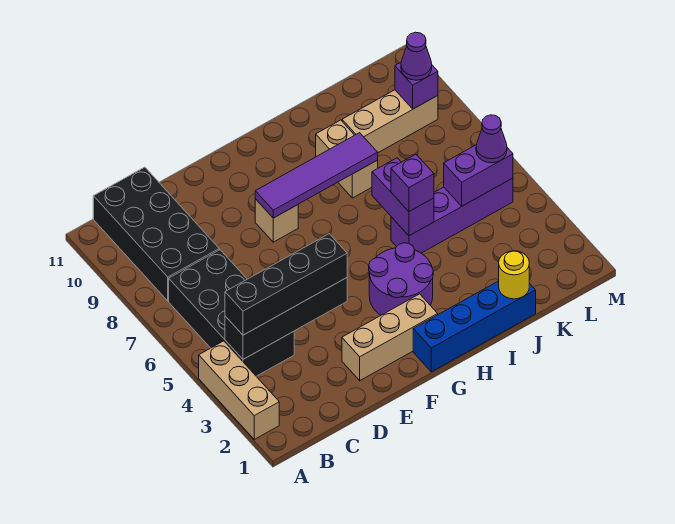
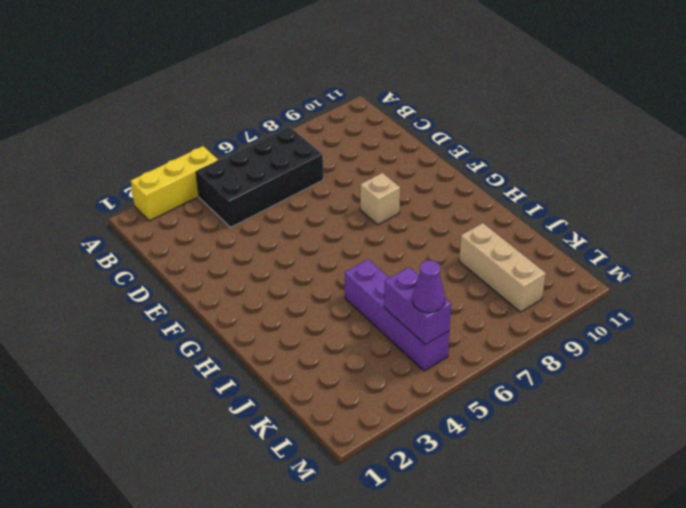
yellow 1x3 brick [131,146,218,221] -> tan 1x3 brick [199,341,279,439]
none -> black 2x4 brick [93,167,219,301]
none -> tan 1x3 brick [342,294,438,381]
none -> blue 1x4 brick [413,281,536,372]

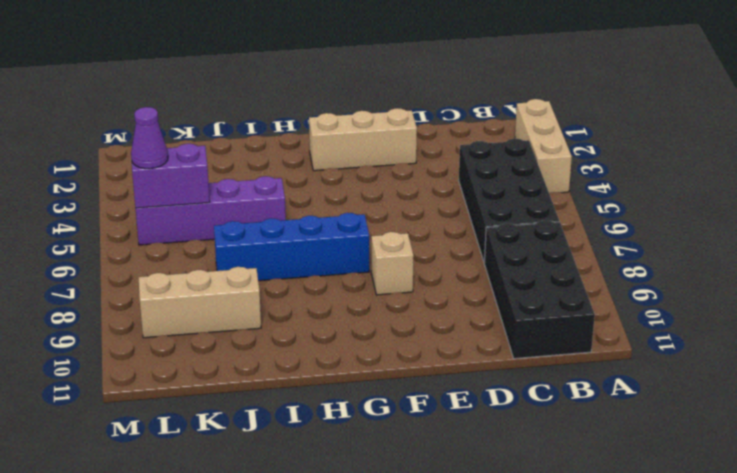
blue 1x4 brick [214,213,369,281] -> blue 1x4 brick moved to [413,281,536,372]
none -> purple 2x2 round brick [369,243,433,315]
none -> tan 1x2 brick [316,120,378,198]
none -> black 1x4 brick [225,278,347,359]

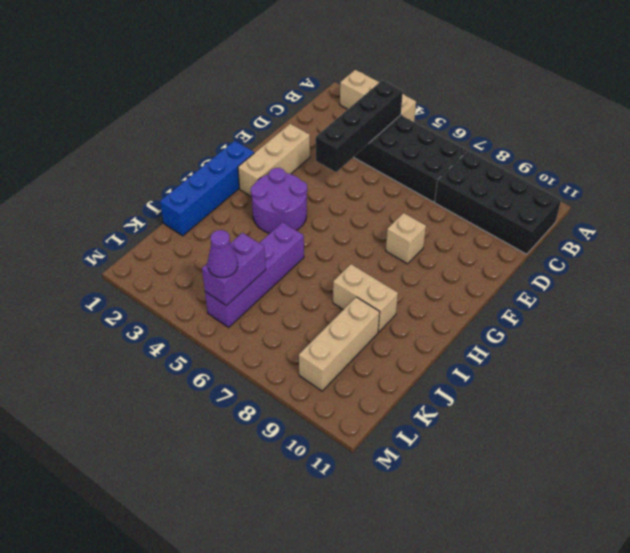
none -> purple 1x4 tile [255,133,378,218]
none -> purple 1x2 brick [372,158,434,236]
none -> yellow 1x1 round brick [499,251,529,299]

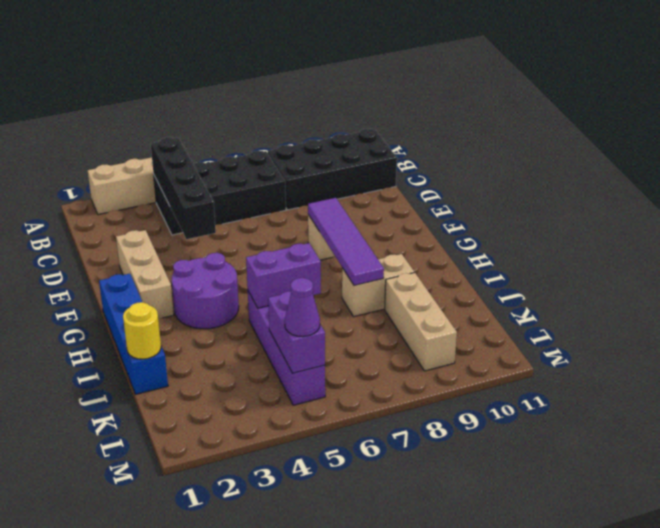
none -> purple 1x1 brick [395,62,438,109]
none -> black 1x4 brick [225,234,347,335]
none -> purple 1x1 brick [391,154,434,211]

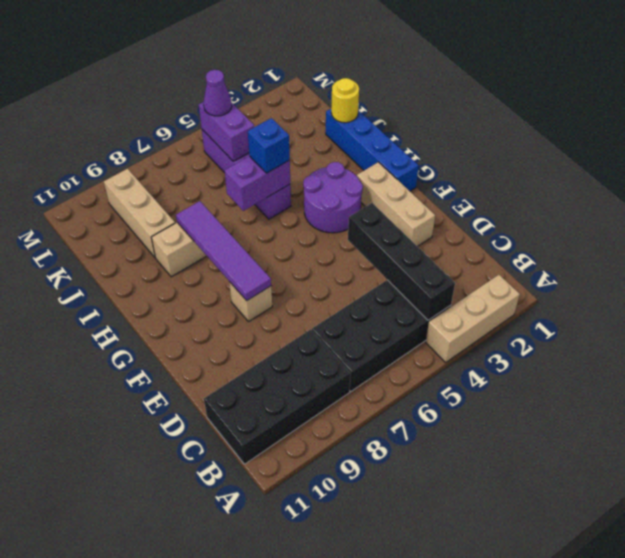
blue 1x1 brick [248,118,290,173] -> purple 1x1 brick [391,154,434,211]
none -> purple 1x1 brick [395,62,438,109]
none -> black 1x4 brick [225,234,347,335]
none -> purple 1x1 cone [401,32,432,80]

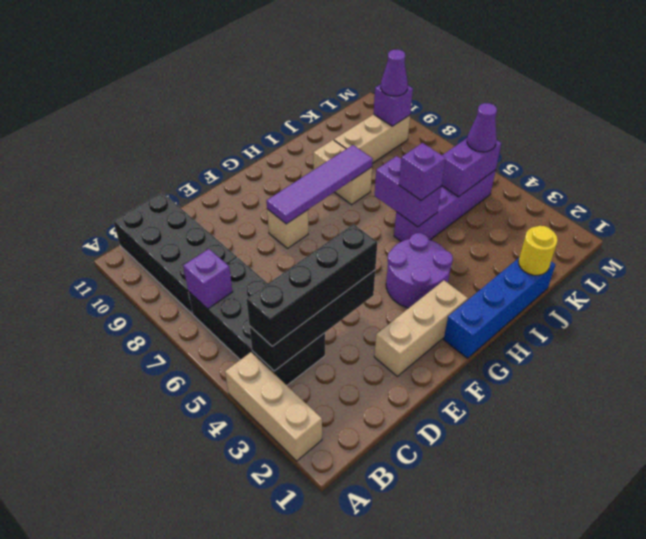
purple 1x1 brick [183,249,233,309] -> none

